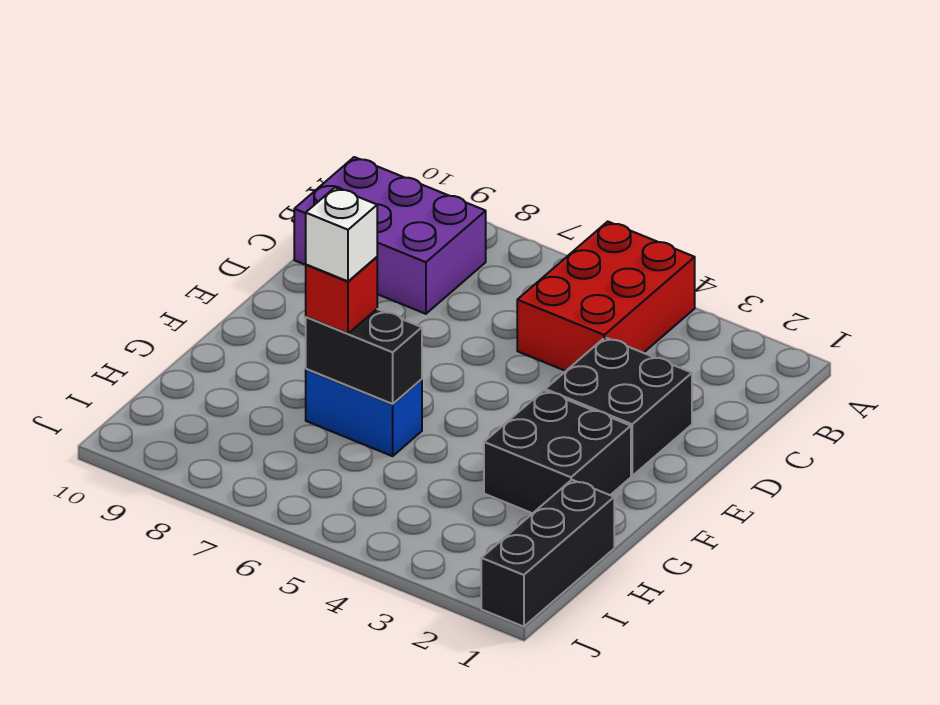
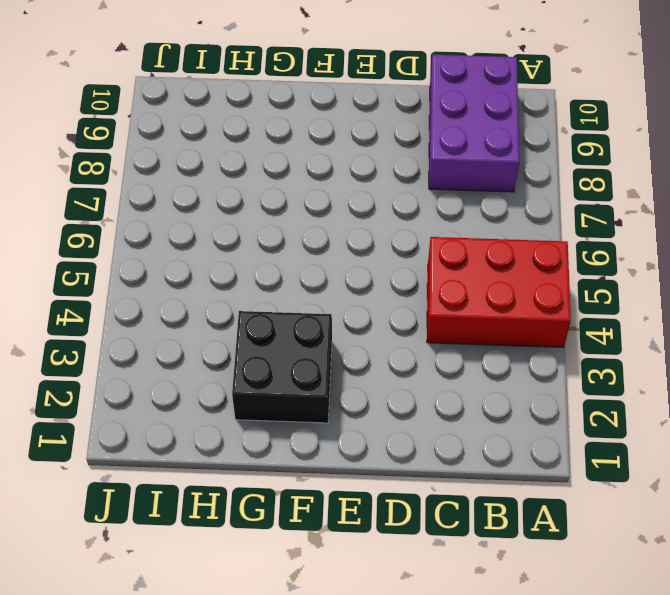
none -> black 2x2 brick [545,337,692,476]
none -> blue 1x2 brick [306,369,422,456]

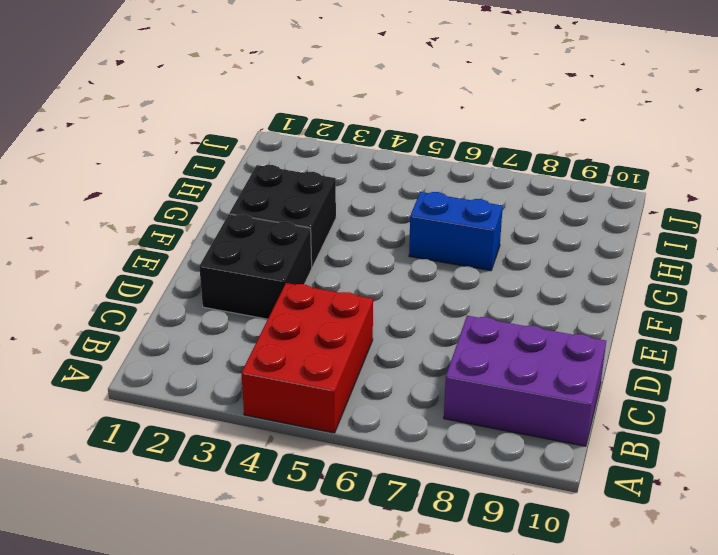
none -> black 1x3 brick [481,480,614,627]
none -> black 1x2 brick [306,309,422,404]

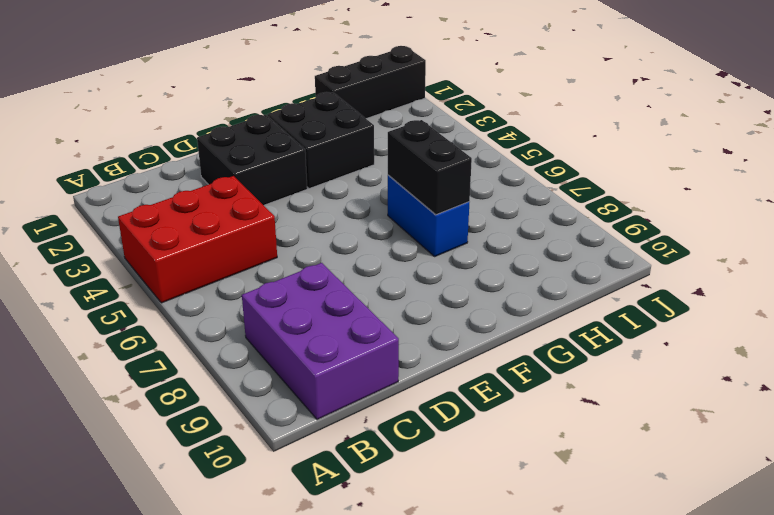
none -> red 1x1 brick [306,257,377,334]
none -> white 1x1 brick [306,188,377,281]

